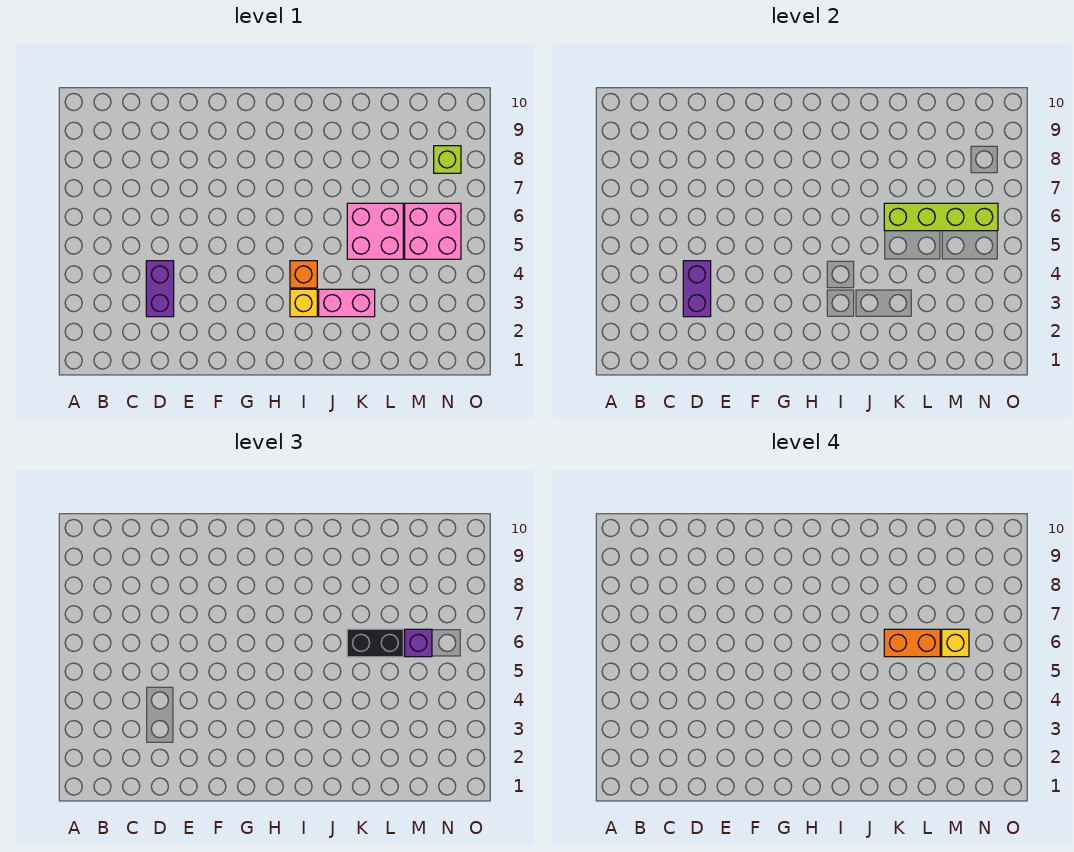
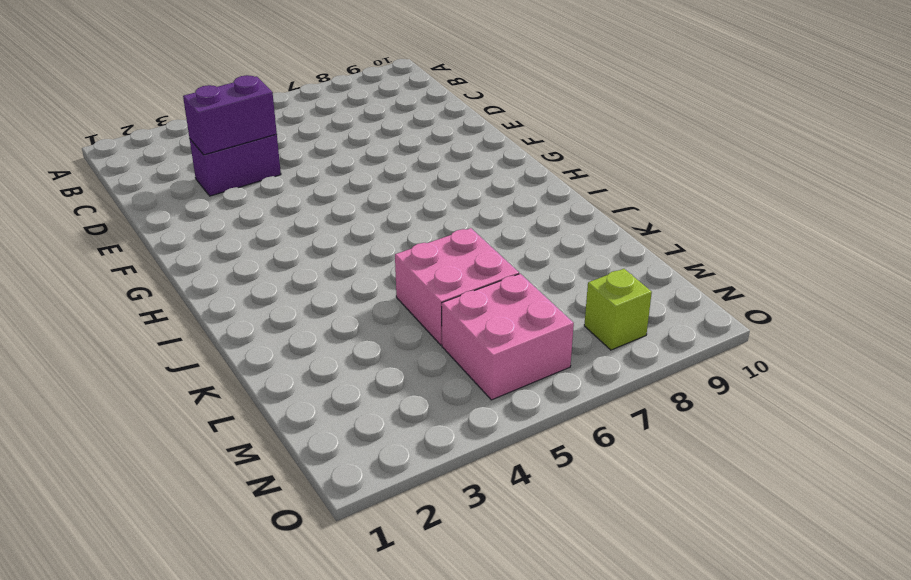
none -> yellow 1x1 brick [290,289,317,317]
none -> orange 1x1 brick [290,261,317,288]
none -> pink 1x2 brick [319,289,375,317]

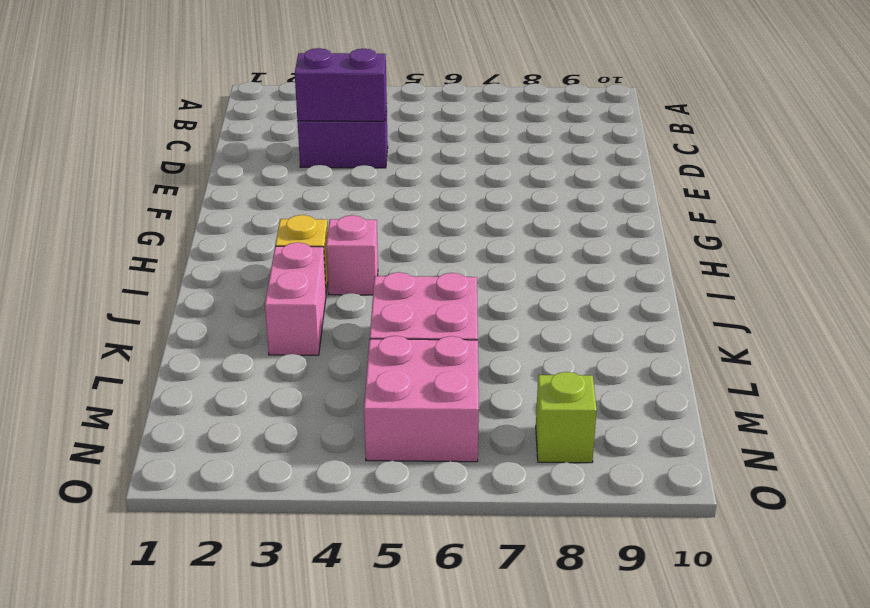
pink 1x1 brick [326,215,378,295] -> orange 1x1 brick [290,261,317,288]
none -> lime 1x4 brick [884,203,998,231]
none -> black 1x2 brick [347,629,403,657]
none -> purple 1x1 brick [405,629,432,657]

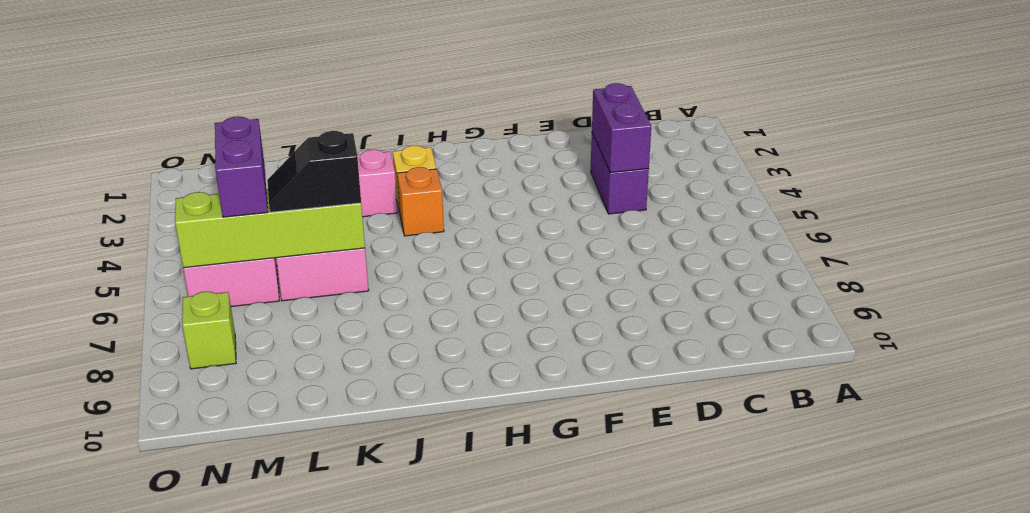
black 1x2 slope [267,131,361,212] -> black 1x2 brick [347,629,403,657]
purple 1x2 brick [215,116,268,217] -> purple 1x1 brick [405,629,432,657]
none -> orange 1x2 brick [884,629,940,657]
none -> yellow 1x1 brick [942,629,969,657]

